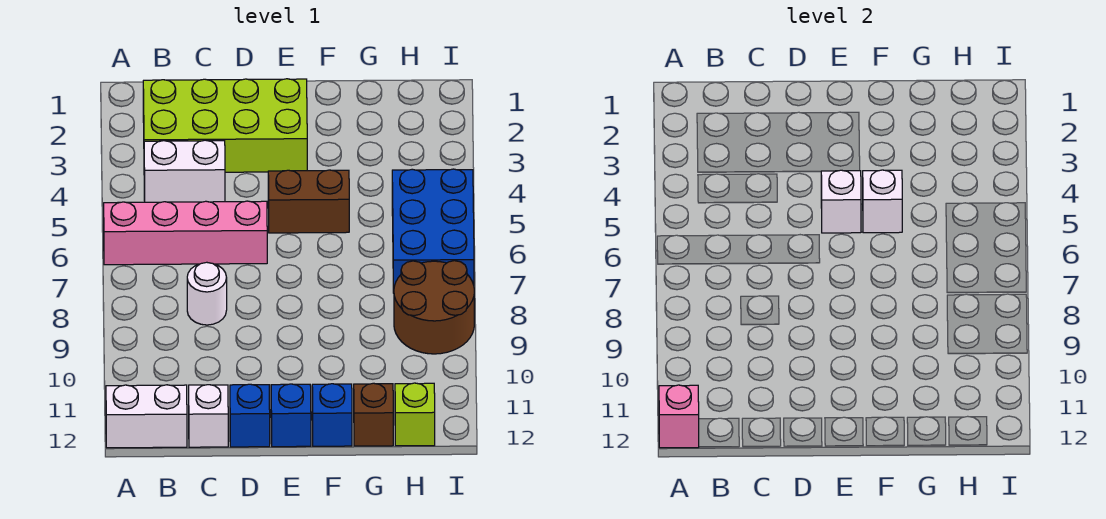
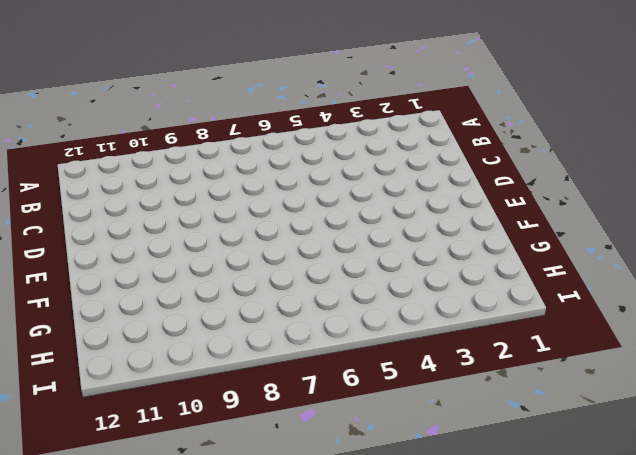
none -> pink 1x4 brick [104,201,267,265]
none -> white 1x2 brick [106,385,187,448]
none -> lime 2x4 brick [143,79,307,172]

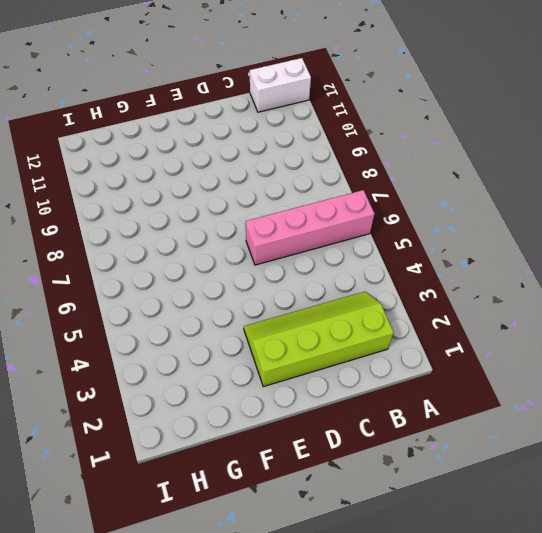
lime 2x4 slope [244,292,394,387] -> lime 2x4 brick [143,79,307,172]
none -> white 1x2 brick [144,140,225,202]
none -> white 1x1 round brick [187,262,227,325]
none -> white 1x1 brick [189,385,228,447]

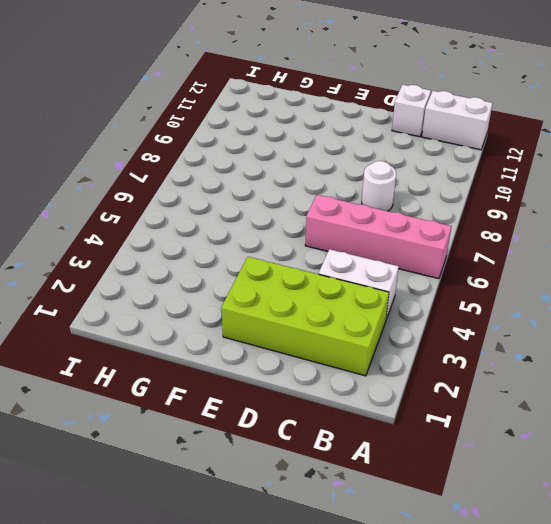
none -> blue 1x1 brick [230,384,270,447]
none -> brown 1x2 brick [268,170,349,233]
none -> blue 1x1 brick [271,384,311,447]

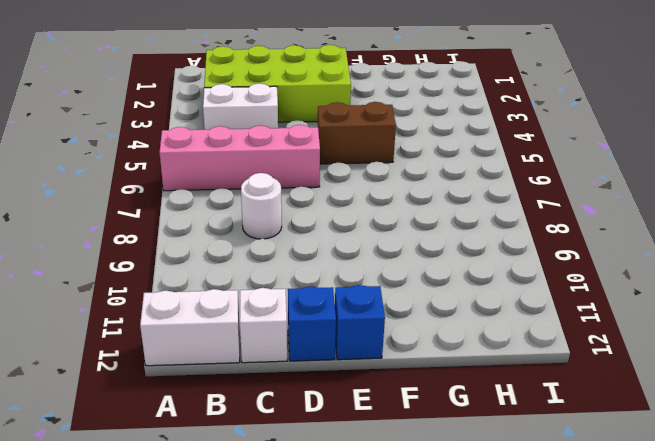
none -> blue 1x1 brick [312,384,352,446]
none -> brown 1x1 brick [354,383,393,446]
none -> blue 2x3 brick [392,169,474,293]

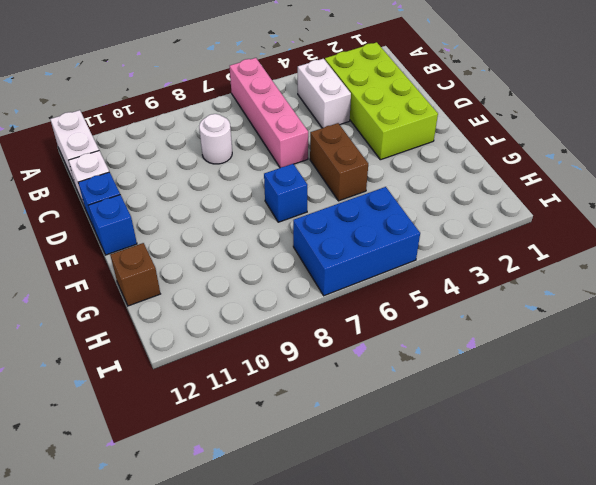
blue 1x1 brick [264,164,307,222] -> blue 1x1 brick moved to [312,384,352,446]
none -> brown 2x2 round brick [394,261,474,354]
none -> lime 1x1 brick [395,383,435,446]
none -> pink 1x1 brick [659,385,699,448]

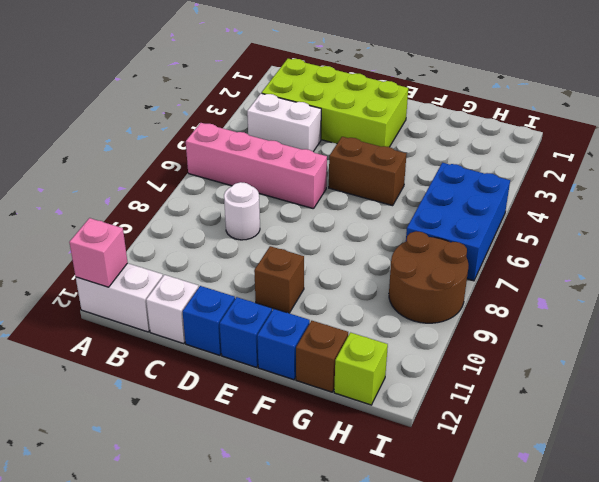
brown 1x1 brick [254,246,304,313] -> none
none -> white 1x1 brick [821,170,861,233]
none -> white 1x1 brick [863,170,902,233]

